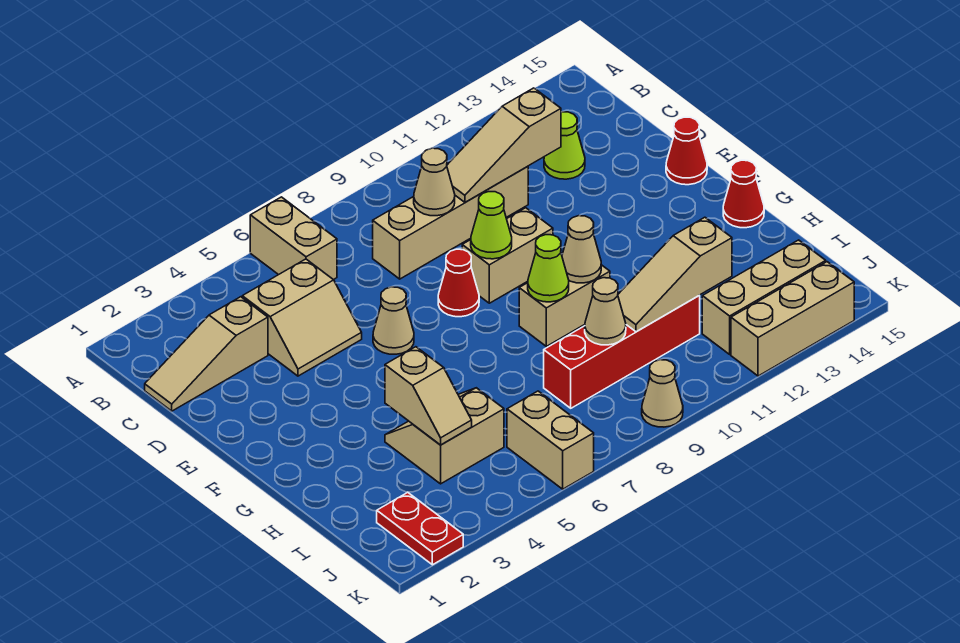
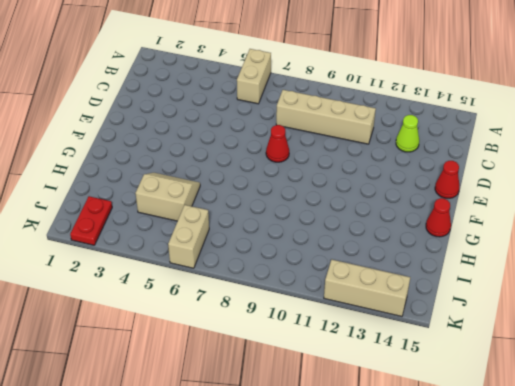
none -> tan 1x3 slope [145,297,268,411]
none -> tan 2x2 slope [242,259,362,376]
none -> tan 1x1 cone [373,287,414,354]

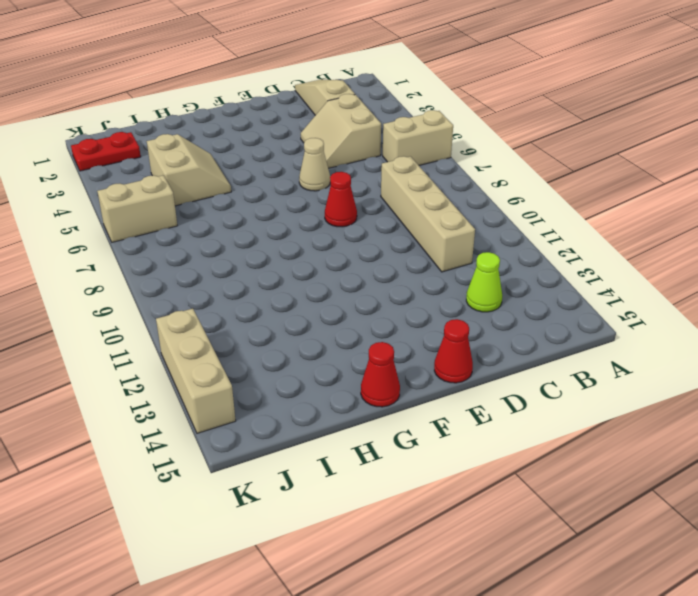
none -> tan 1x2 brick [462,208,553,303]
none -> tan 1x2 brick [519,265,610,346]
none -> red 1x4 brick [544,296,700,408]

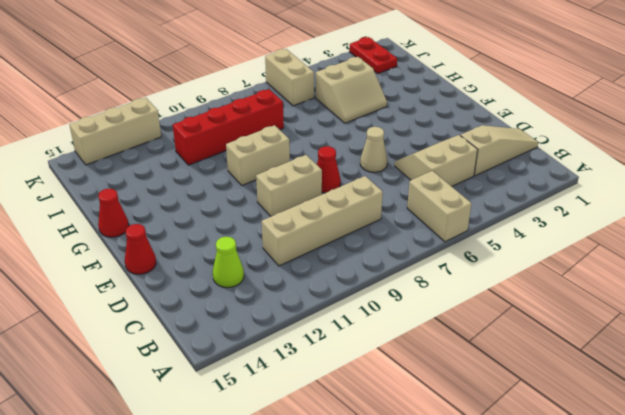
none -> tan 1x3 brick [702,240,826,354]
none -> tan 1x1 cone [642,360,683,427]
none -> tan 1x1 cone [414,148,455,216]

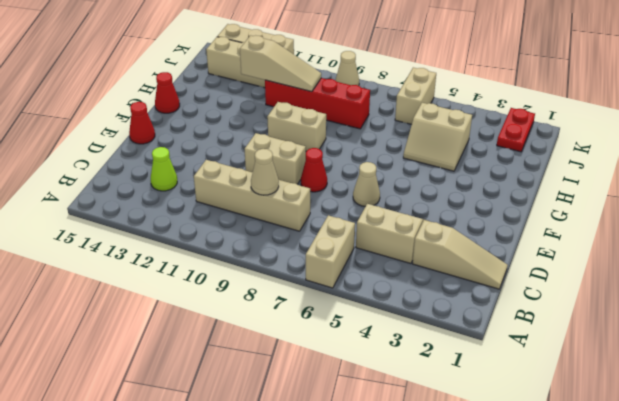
none -> tan 1x3 slope [447,88,561,202]
none -> lime 1x1 cone [471,192,512,259]
none -> lime 1x1 cone [528,235,569,302]

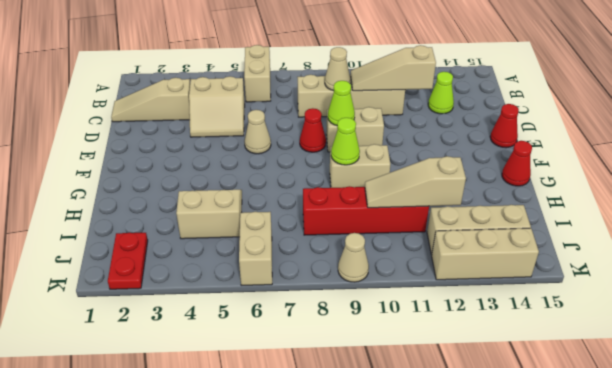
none -> tan 1x1 cone [562,216,601,283]
none -> tan 1x2 slope [385,347,472,445]
none -> tan 1x1 cone [585,278,626,345]

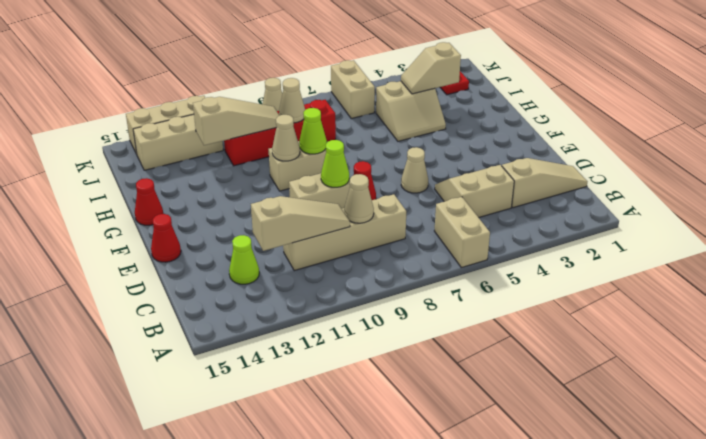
tan 1x2 slope [401,42,461,94] -> tan 1x2 slope turned to [385,347,472,445]

